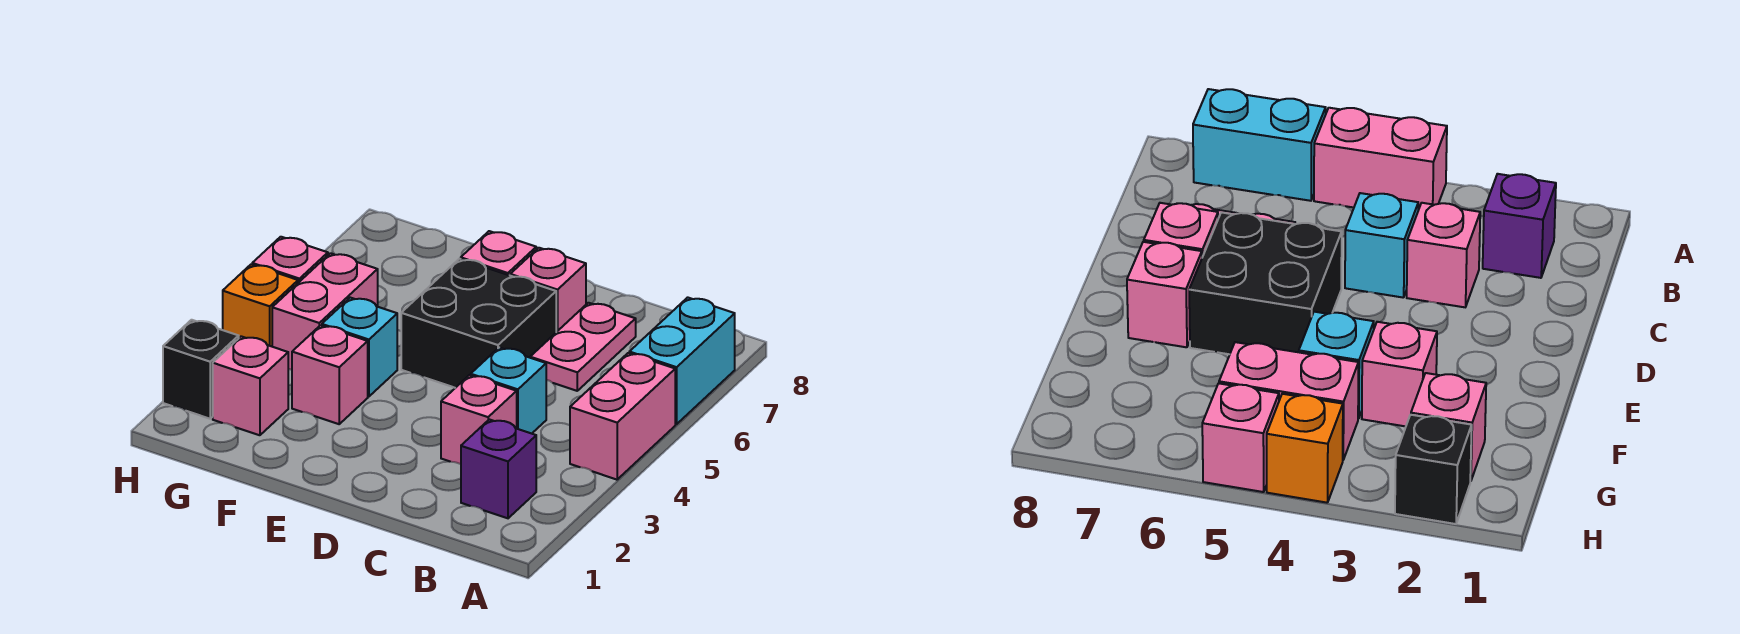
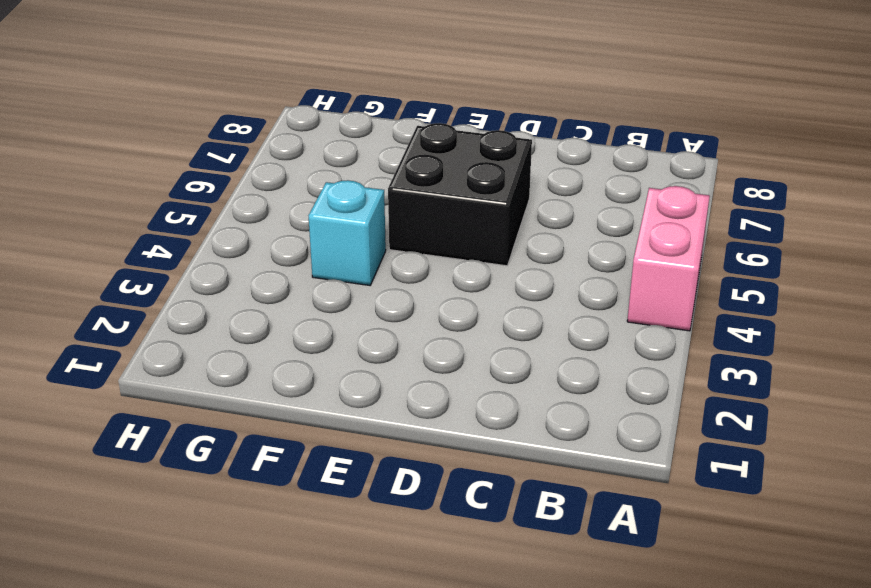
none -> cyan 1x2 brick [629,297,735,424]
none -> purple 1x1 brick [461,419,536,518]
none -> pink 1x1 brick [441,375,517,464]

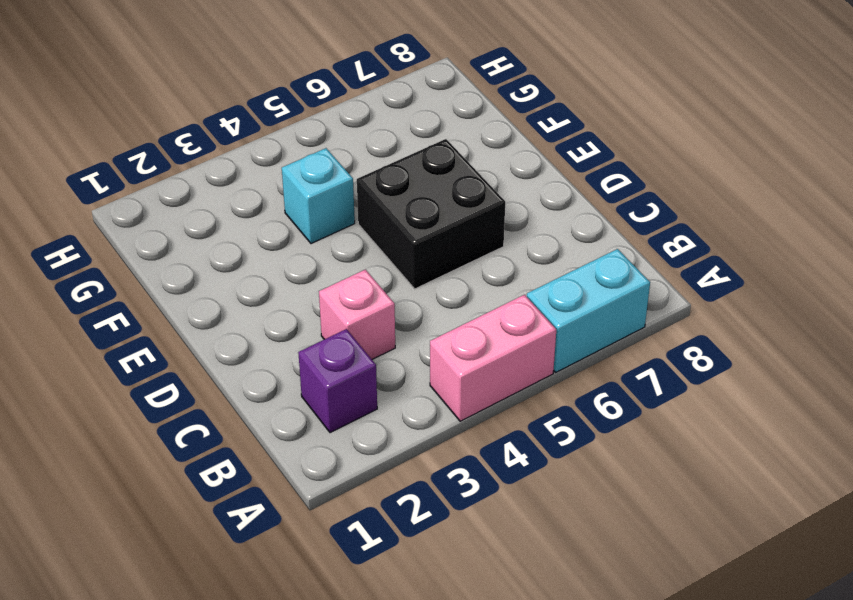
none -> cyan 1x1 brick [471,347,546,434]
none -> pink 1x2 plate [530,303,636,391]
none -> pink 1x1 brick [510,248,586,332]

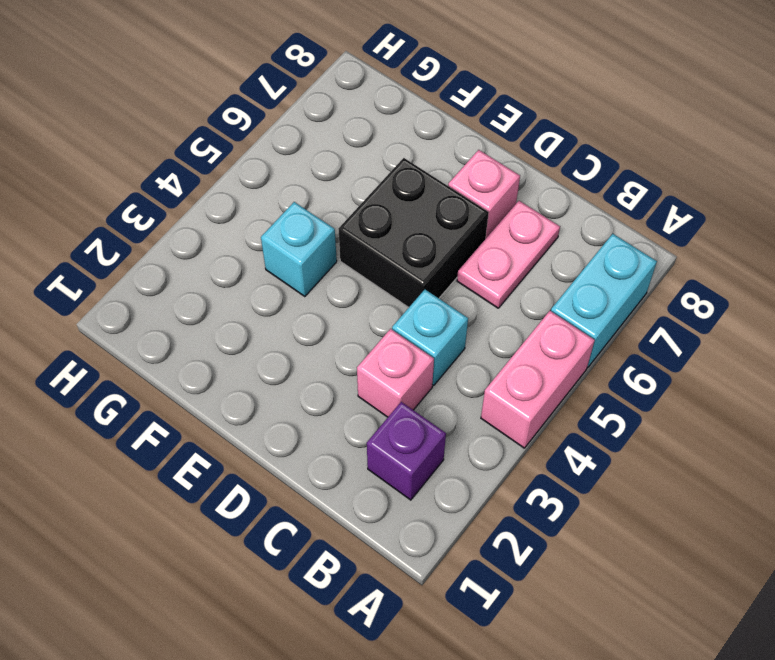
none -> pink 1x1 brick [461,231,536,275]
none -> pink 1x1 brick [292,325,368,424]
none -> pink 1x1 brick [213,336,288,435]

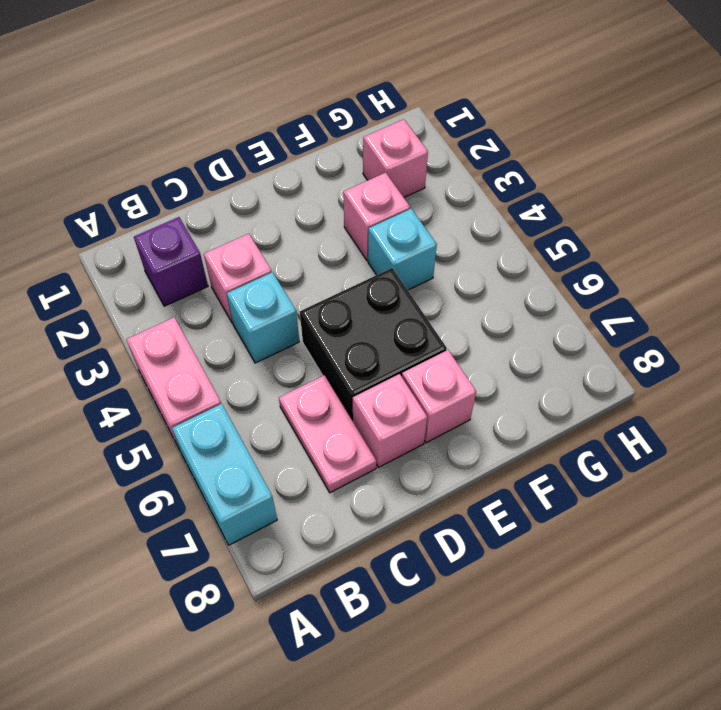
none -> pink 1x2 brick [272,253,378,370]
none -> black 1x1 brick [163,320,239,419]
none -> orange 1x1 brick [223,264,298,346]

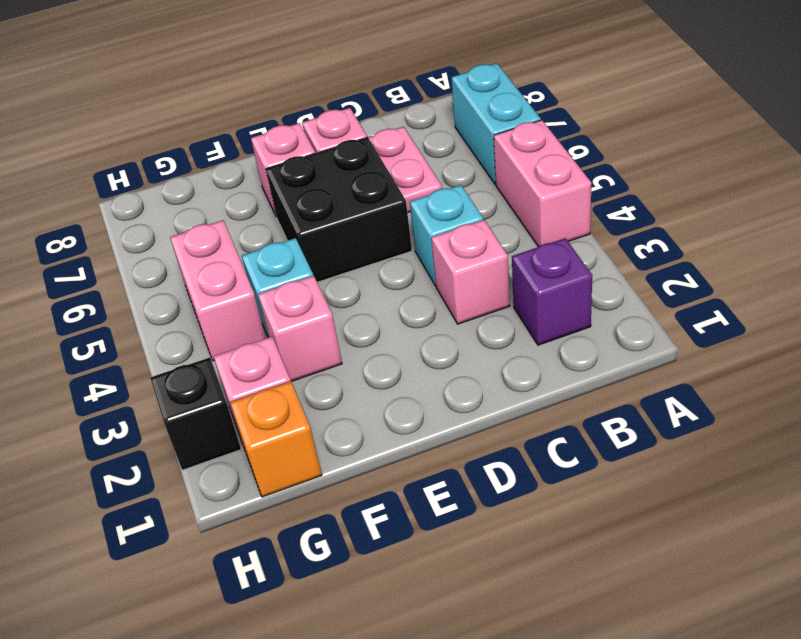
orange 1x1 brick [230,381,322,497] -> orange 1x1 brick moved to [223,264,298,346]
none -> pink 1x1 brick [252,237,328,283]

